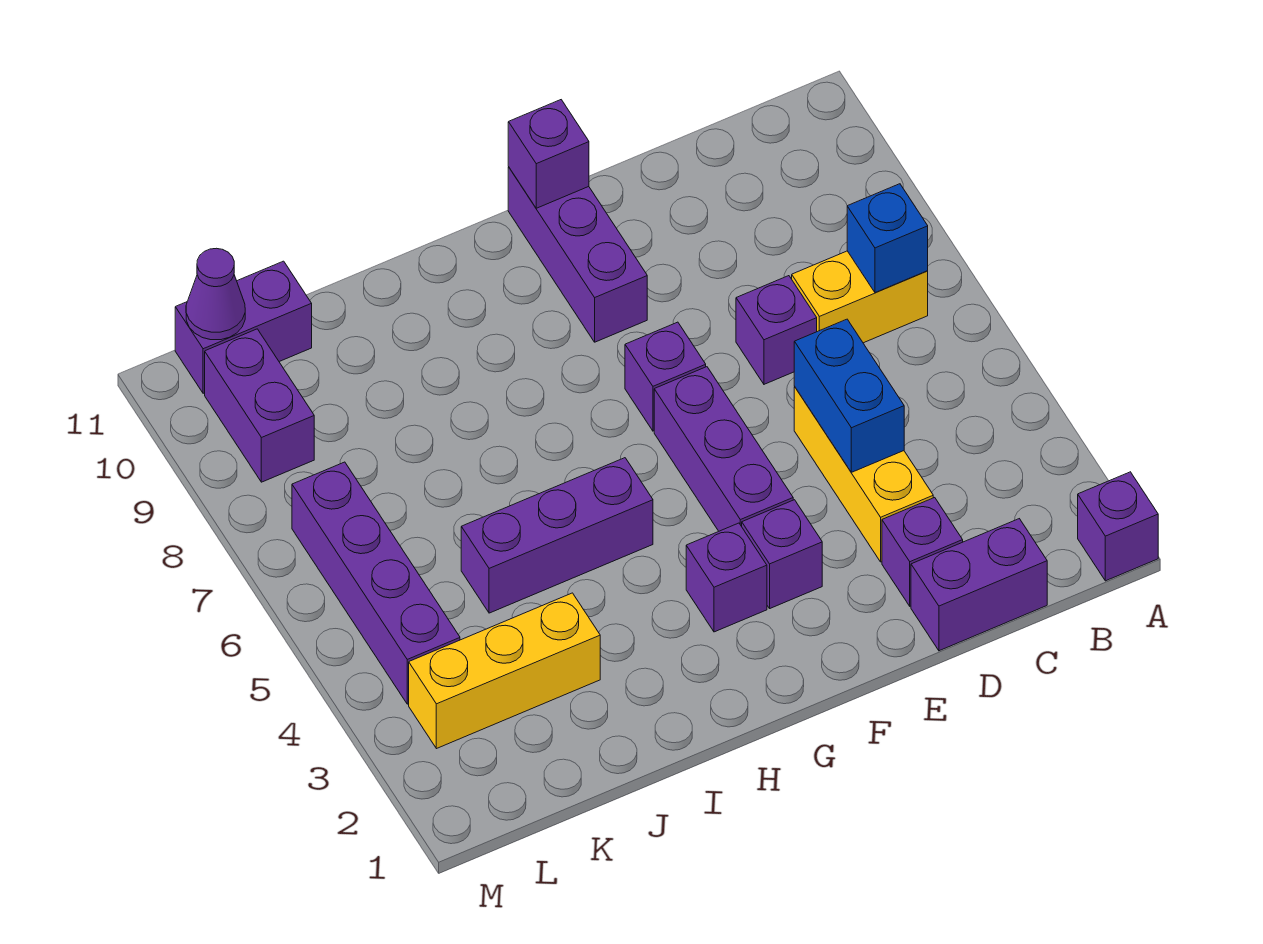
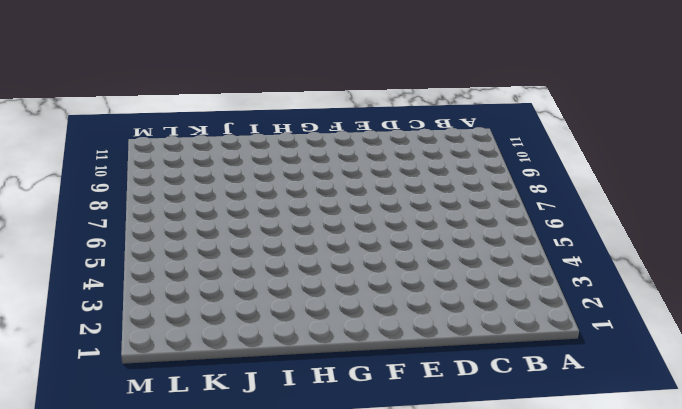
none -> purple 1x1 brick [1078,472,1158,581]
none -> yellow 1x2 brick [792,251,928,343]
none -> purple 1x2 brick [911,519,1047,651]

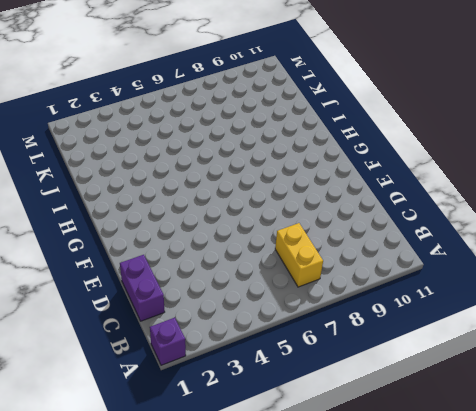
none -> purple 1x1 brick [882,498,963,606]
none -> yellow 1x3 brick [794,387,933,562]
none -> purple 1x1 brick [736,276,817,384]

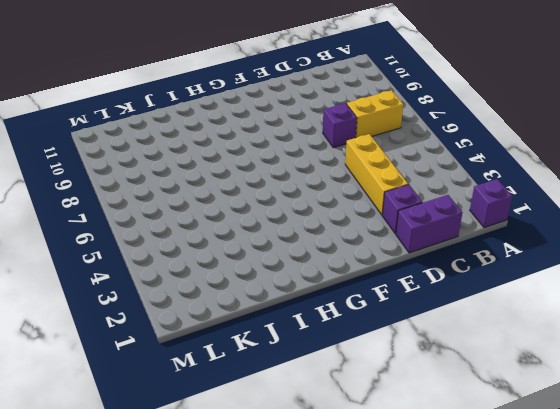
none -> purple 1x1 brick [742,500,822,608]
none -> purple 1x3 brick [654,367,793,531]
none -> purple 1x1 brick [625,322,706,431]

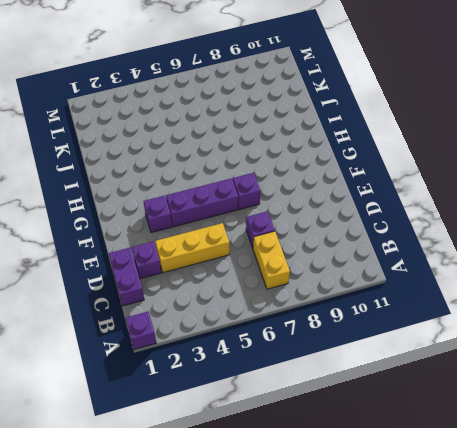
none -> purple 1x3 brick [508,167,647,342]
none -> purple 1x1 brick [686,523,767,632]
none -> purple 1x3 brick [461,458,653,613]

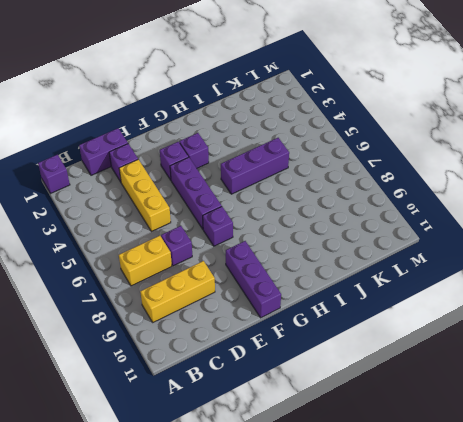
yellow 1x3 brick [140,261,215,322] -> yellow 1x3 brick moved to [409,593,600,749]
none -> purple 1x2 brick [175,261,312,393]
none -> purple 1x4 brick [292,462,460,704]
none -> purple 1x2 brick [205,329,314,482]

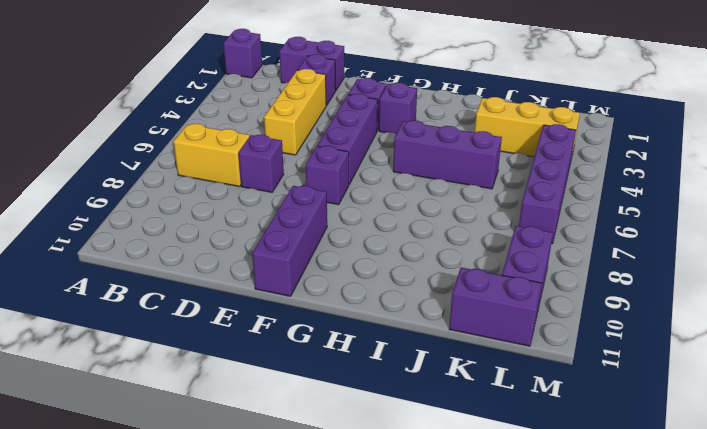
none -> blue 1x1 brick [847,184,928,293]
none -> blue 1x2 brick [794,319,904,472]
none -> purple 1x1 brick [508,100,589,208]

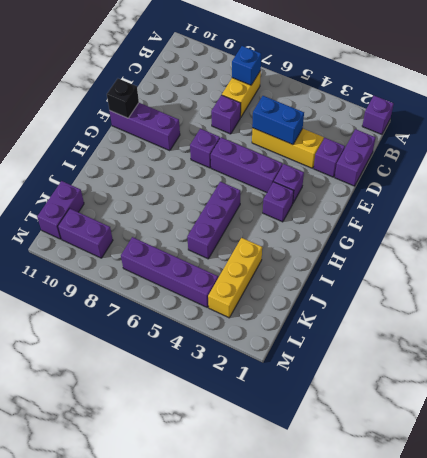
black 1x1 brick [107,79,139,118] -> purple 1x1 brick [508,100,589,208]
none -> purple 1x1 cone [186,248,245,340]

